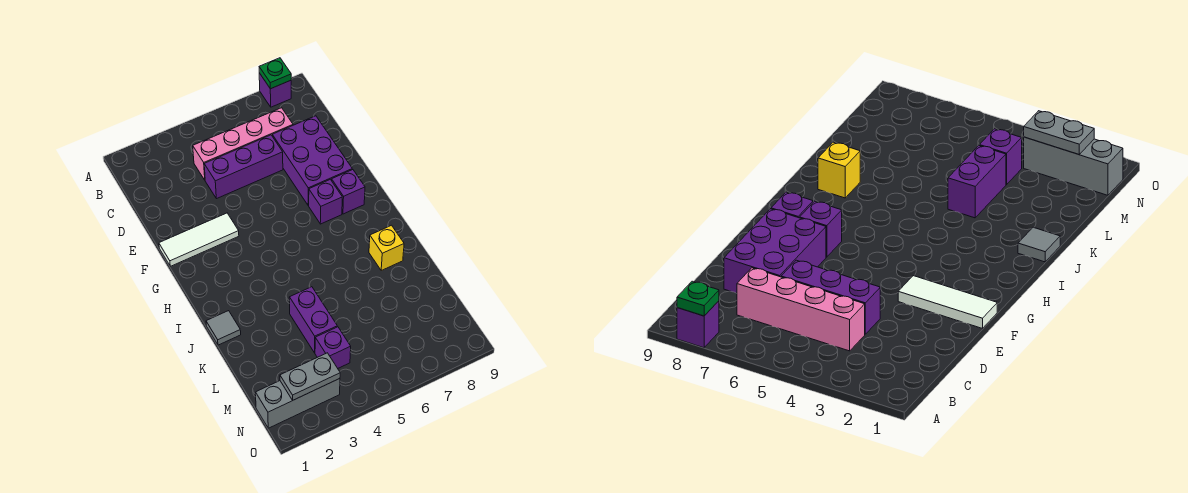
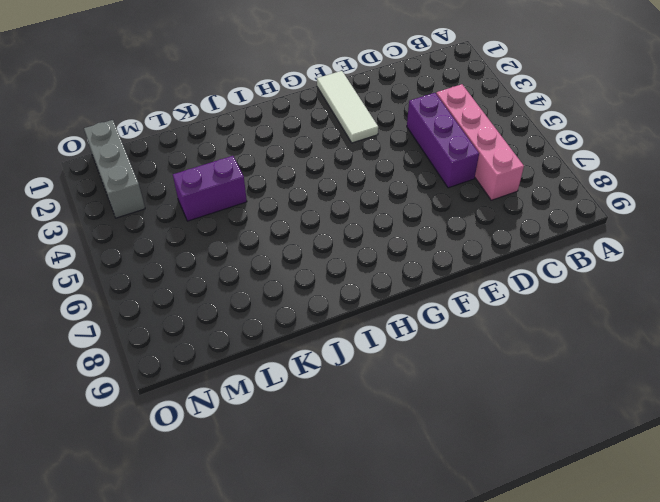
none -> purple 1x1 brick [259,73,291,107]
none -> purple 2x3 brick [272,116,352,206]
none -> purple 1x1 brick [309,179,342,224]

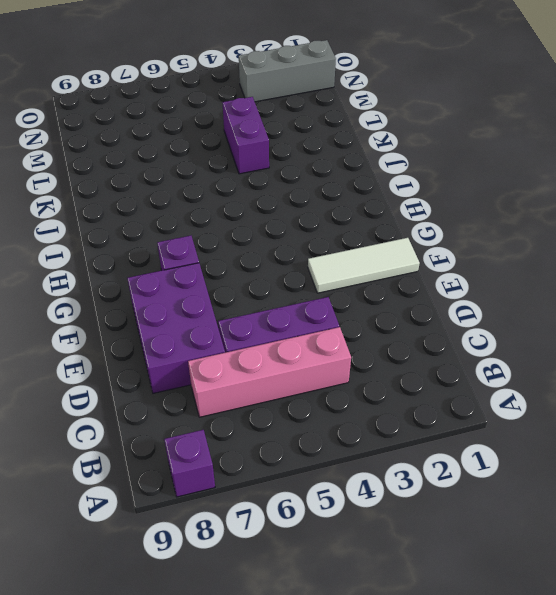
none -> purple 1x1 brick [332,170,365,214]
none -> grey 1x1 tile [206,311,241,345]
none -> yellow 1x1 brick [369,225,404,270]

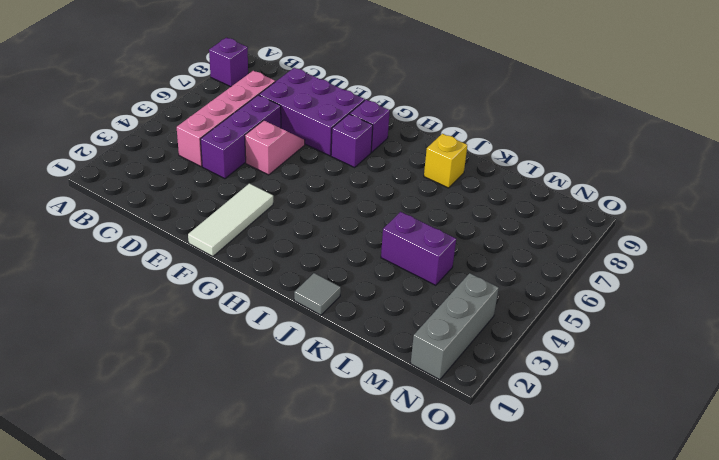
pink 1x2 slope [245,120,305,175] -> none
none -> purple 1x1 brick [315,327,351,368]
none -> green 1x1 plate [259,58,291,89]
none -> grey 1x2 plate [280,353,340,400]

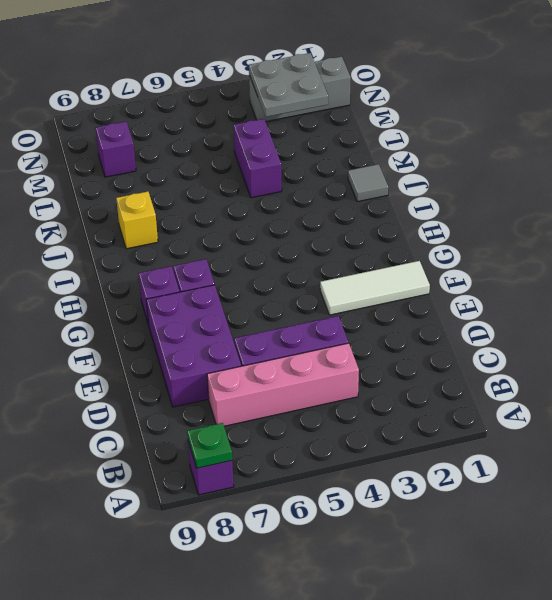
grey 2x2 plate [249,53,328,117] -> grey 1x2 plate [280,353,340,400]
purple 1x1 brick [96,122,136,177] -> purple 1x1 brick moved to [315,327,351,368]

